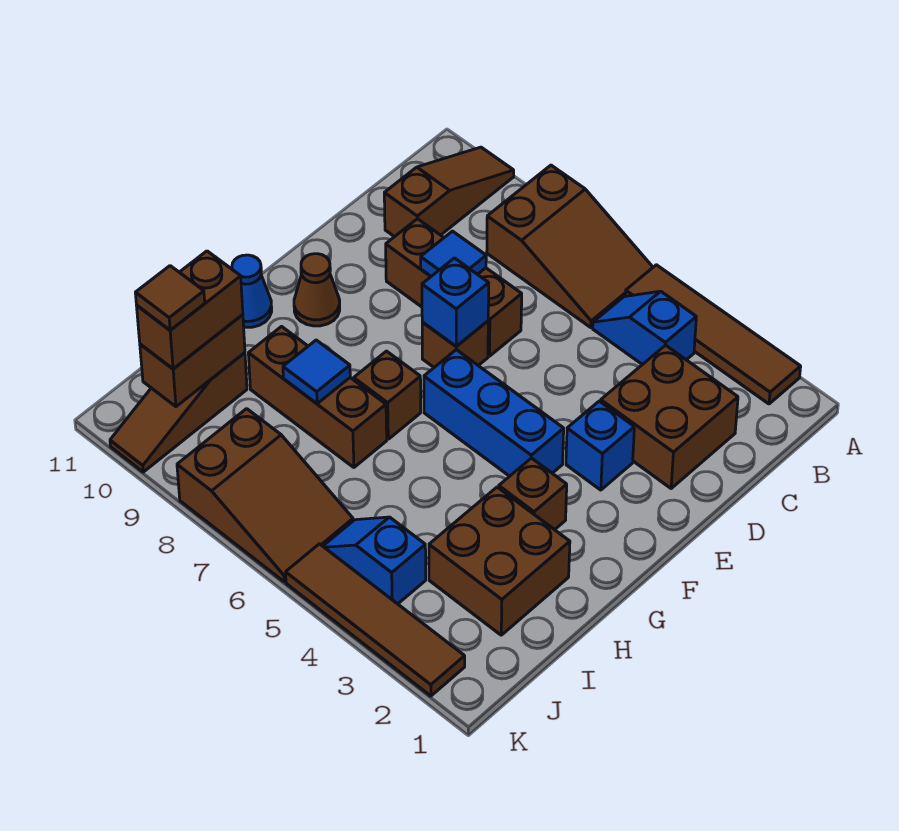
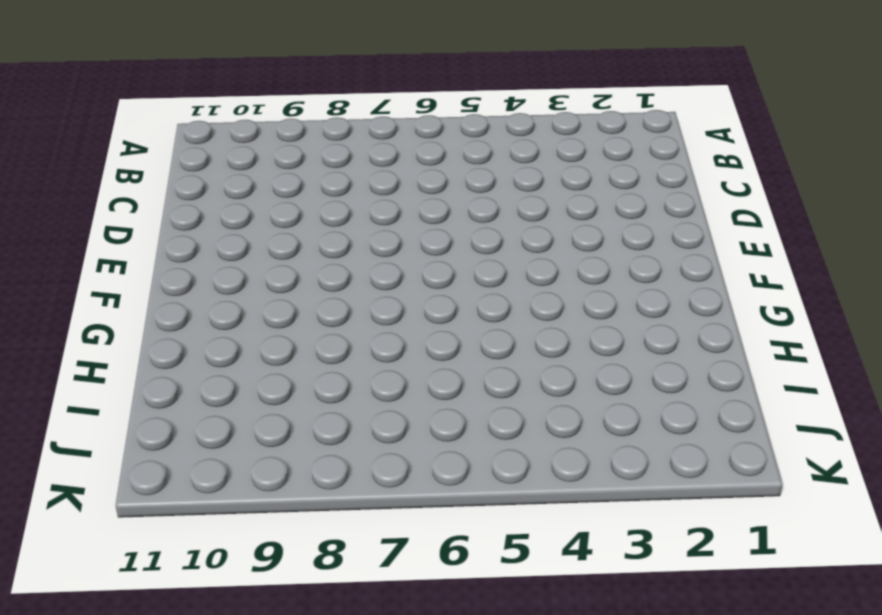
none -> brown 1x4 tile [625,265,801,404]
none -> brown 2x3 slope [487,165,653,328]
none -> brown 1x3 slope [384,147,514,237]

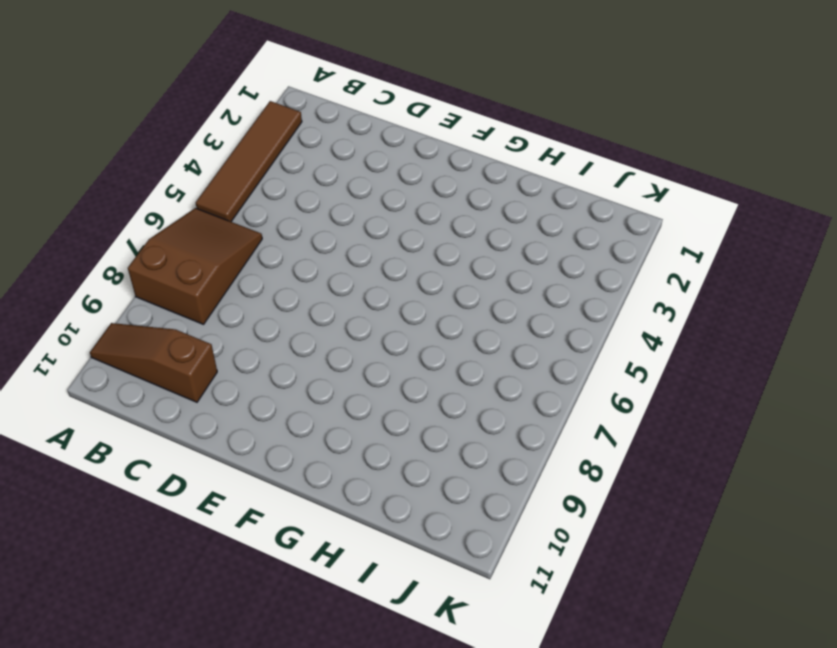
none -> blue 1x2 slope [593,291,696,365]
none -> brown 2x2 brick [601,345,738,488]
none -> brown 1x3 brick [386,219,522,356]

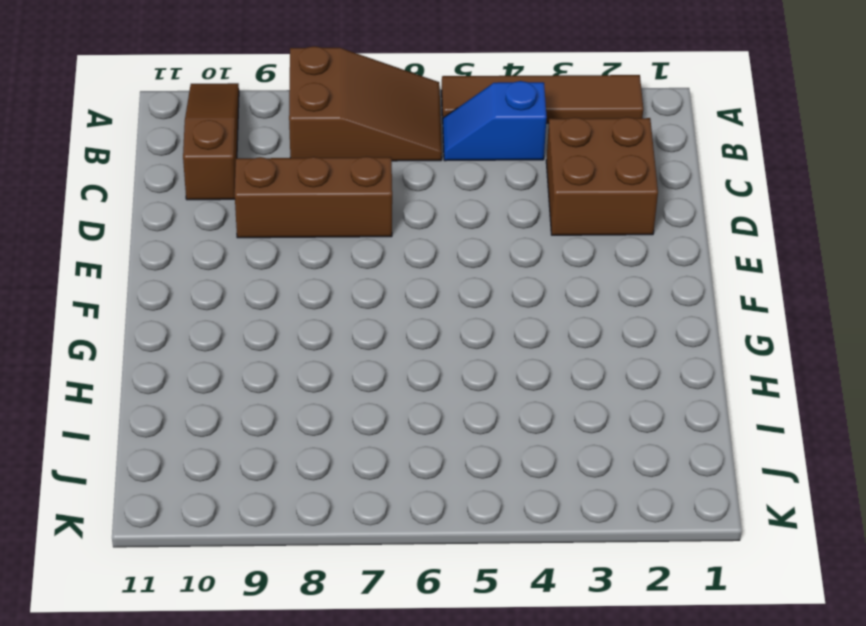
none -> blue 1x1 brick [566,401,634,490]
none -> brown 1x1 brick [422,321,488,367]
none -> blue 1x3 brick [424,350,564,476]

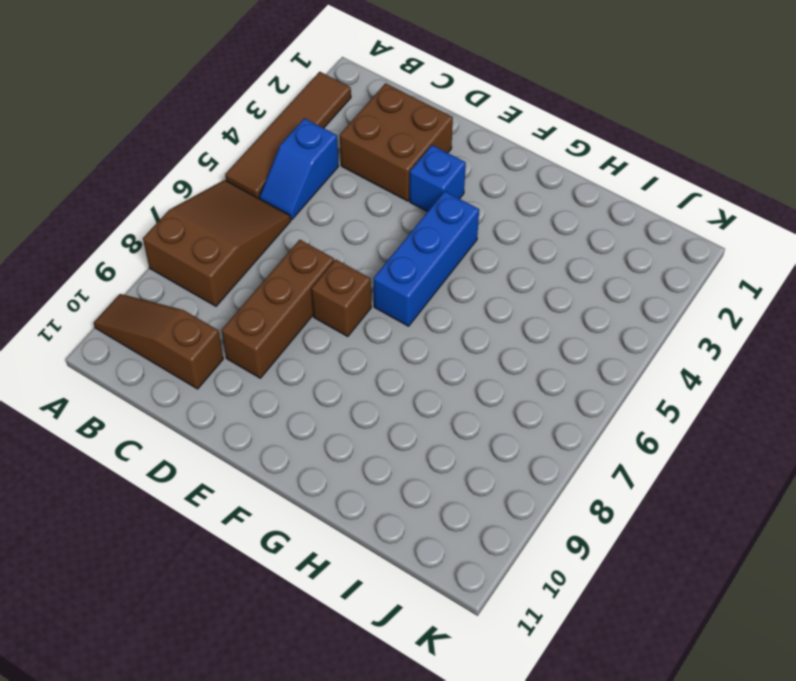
none -> brown 1x1 cone [294,254,340,326]
none -> brown 1x1 brick [499,458,567,530]
none -> brown 1x1 brick [354,351,421,439]

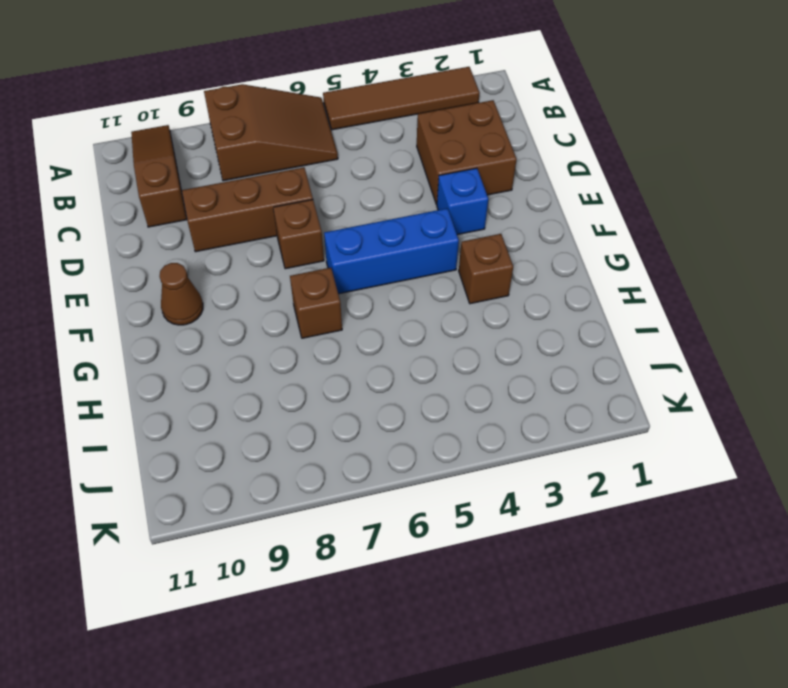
none -> blue 1x2 slope [593,291,696,365]
none -> blue 1x1 cone [232,255,272,327]
none -> brown 2x2 brick [429,487,570,635]

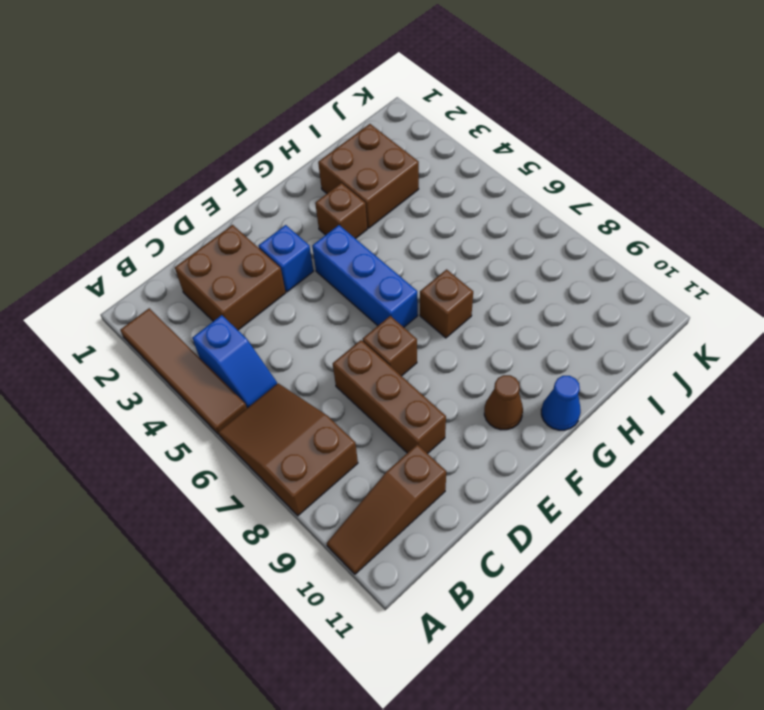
none -> brown 1x3 brick [248,327,387,467]
none -> brown 1x3 slope [110,353,247,472]
none -> blue 1x2 slope [323,517,426,604]

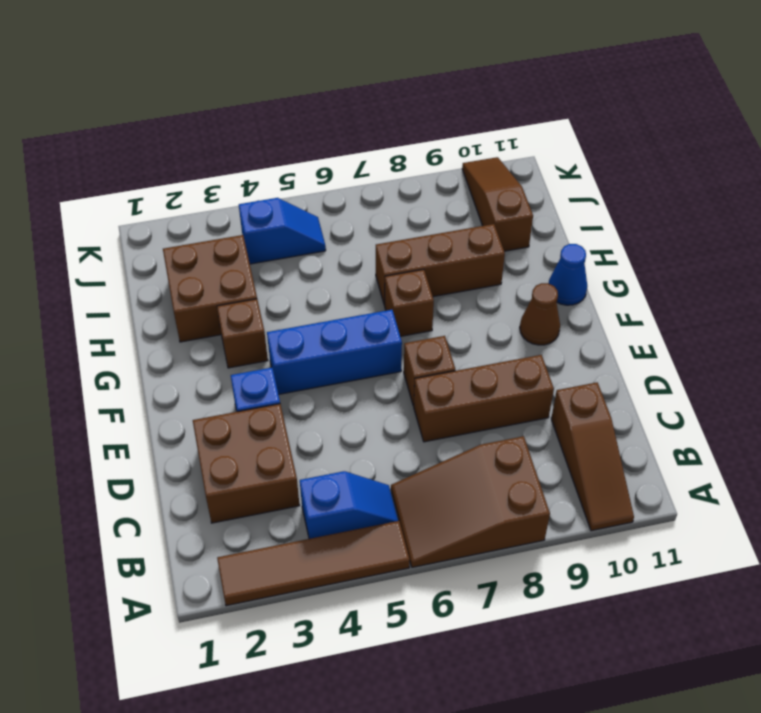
none -> brown 2x3 slope [177,409,353,582]
none -> brown 1x4 tile [286,544,465,696]
none -> blue 1x1 tile [421,231,486,276]

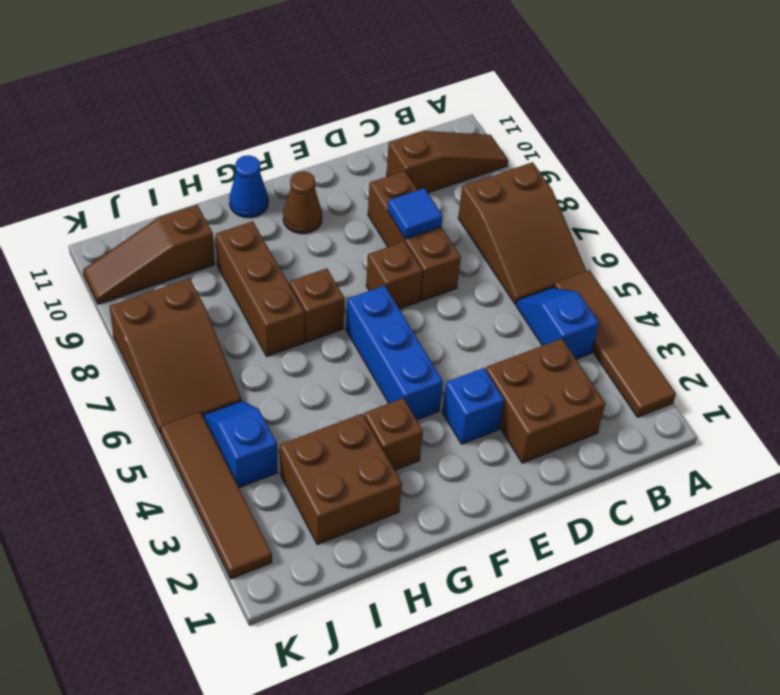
none -> blue 1x1 brick [422,258,489,346]
none -> blue 1x1 tile [283,340,350,404]
none -> brown 1x2 brick [140,315,245,407]

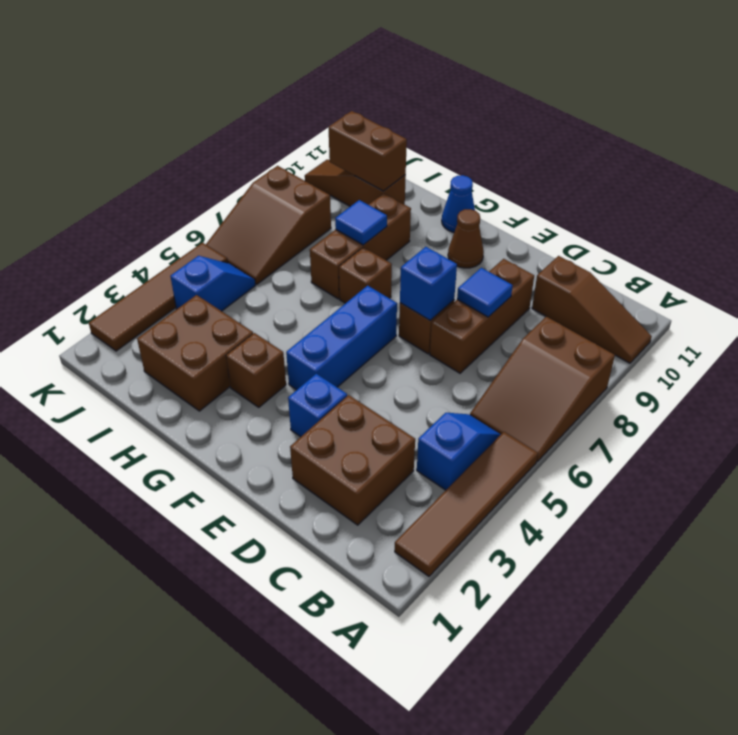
none -> brown 1x2 brick [137,251,243,369]
none -> brown 1x1 tile [135,266,205,330]

